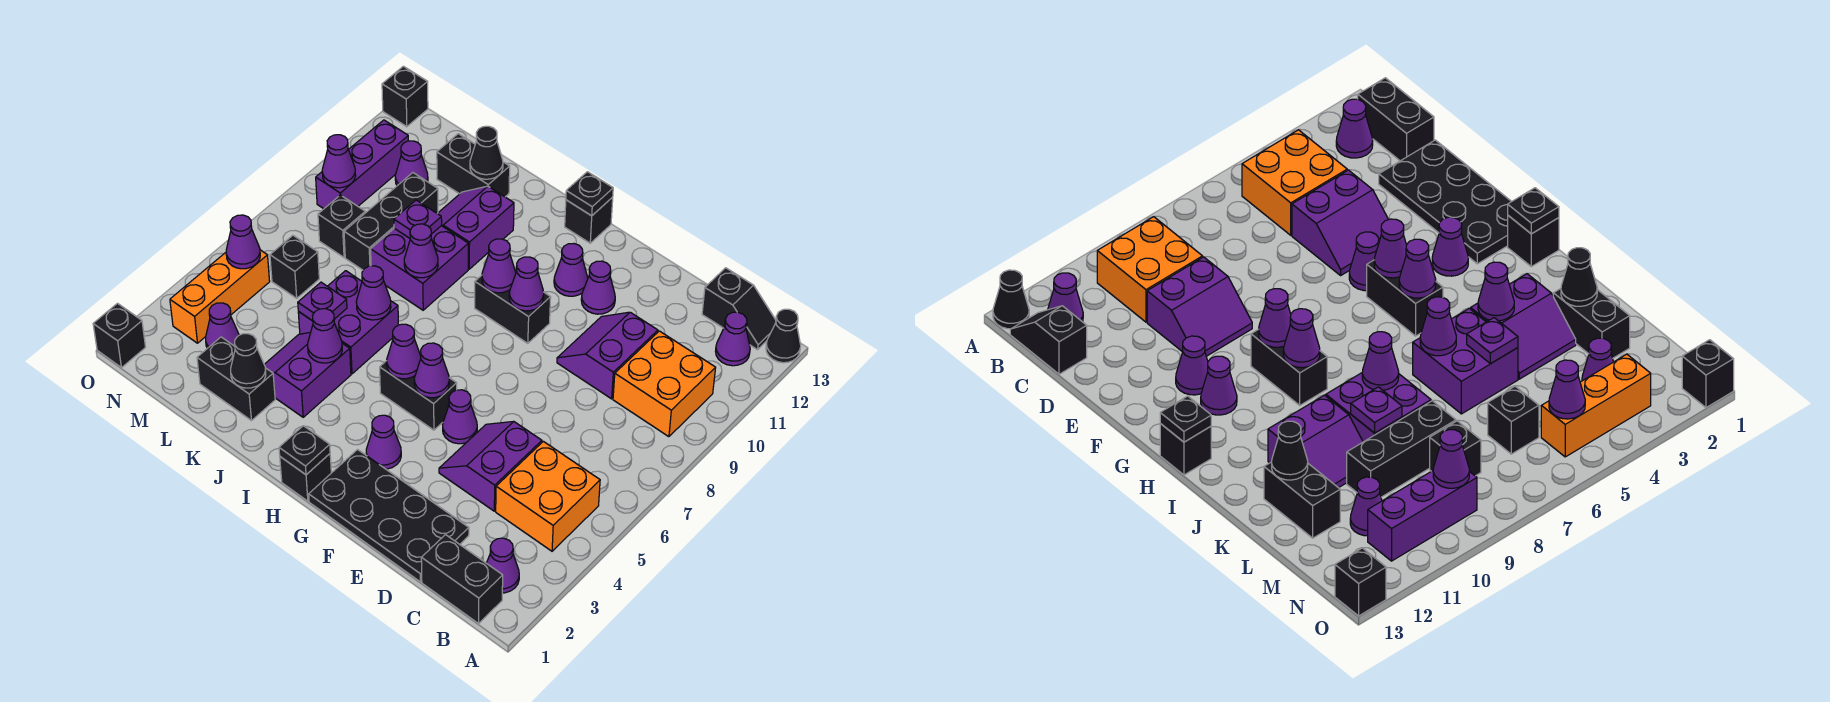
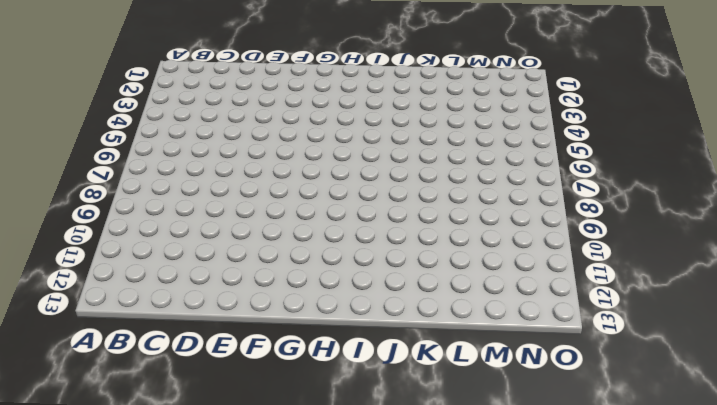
none -> black 1x1 cone [766,309,801,363]
none -> black 1x2 brick [421,535,503,624]
none -> purple 1x1 cone [487,538,519,593]
none -> orange 2x2 brick [496,441,600,551]

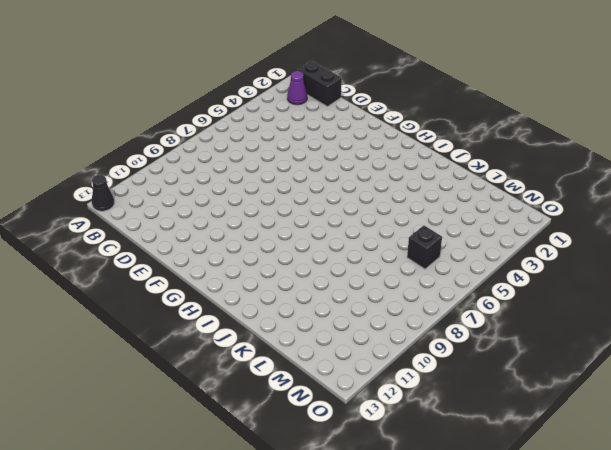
none -> orange 2x2 brick [496,441,600,551]
none -> orange 2x2 brick [613,331,716,437]
none -> purple 1x1 cone [716,312,750,366]
none -> black 1x2 slope [702,268,776,350]

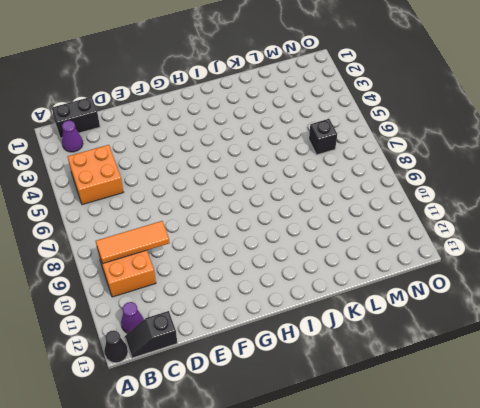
orange 1x3 tile [96,221,170,264] -> none
none -> black 2x4 plate [309,450,469,582]
none -> purple 2x2 slope [439,421,542,511]
none -> purple 2x2 slope [557,312,658,399]
none -> purple 1x1 cone [443,390,477,444]

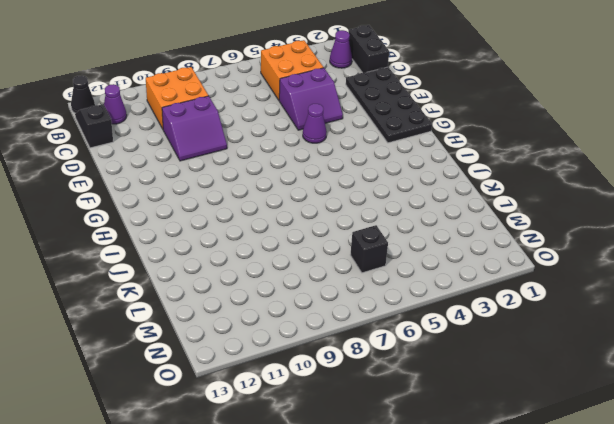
none -> purple 1x1 cone [581,261,615,314]
none -> purple 1x1 cone [366,415,401,469]
none -> black 1x2 brick [380,361,457,430]
none -> black 1x2 brick [475,275,551,343]

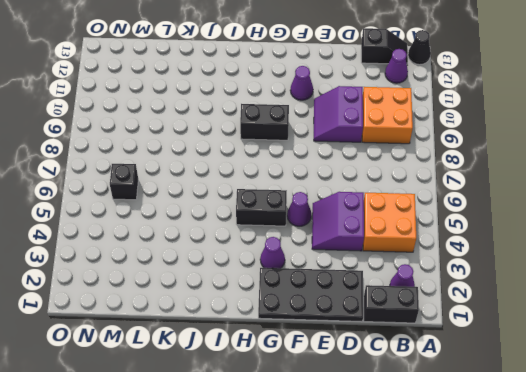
none -> purple 1x1 cone [554,243,588,296]
none -> black 1x1 brick [280,454,331,501]
none -> black 1x1 brick [565,197,613,243]
none -> purple 2x2 slope [264,332,351,417]

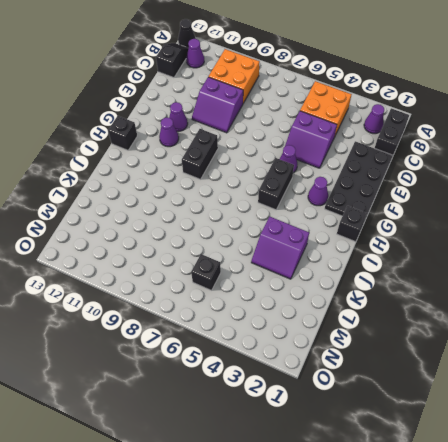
none -> purple 2x2 brick [298,271,398,374]
none -> purple 2x2 brick [371,226,468,310]
none -> purple 2x2 slope [437,186,514,269]
none -> black 1x2 brick [197,337,275,421]

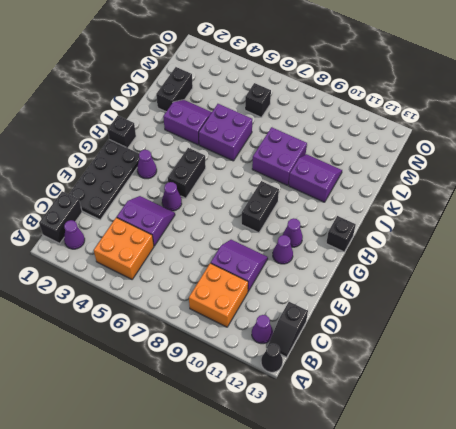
none -> black 1x2 brick [437,134,510,197]
none -> black 1x3 brick [344,173,438,270]
none -> purple 1x1 cone [206,303,239,348]
none -> black 1x1 brick [318,195,365,257]

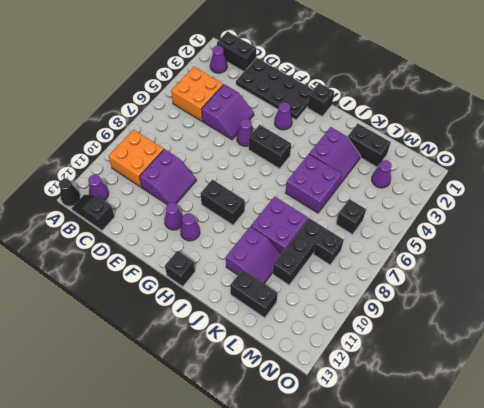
none -> purple 1x1 cone [395,141,428,186]
none -> orange 1x3 brick [170,250,270,343]
none -> purple 1x3 brick [316,120,408,209]
none -> black 1x1 brick [93,303,146,368]

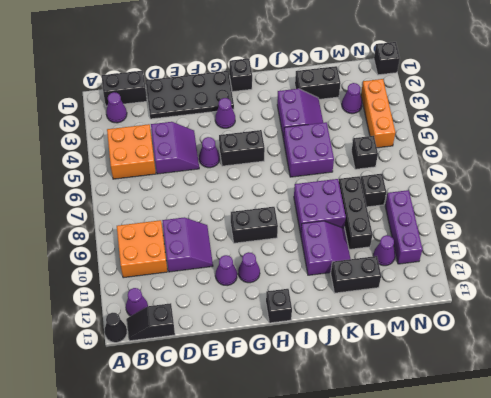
none -> black 1x1 brick [382,66,428,127]
none -> purple 1x1 cone [414,343,449,398]
none -> purple 1x1 cone [509,257,544,311]
none -> black 1x1 plate [279,426,330,475]

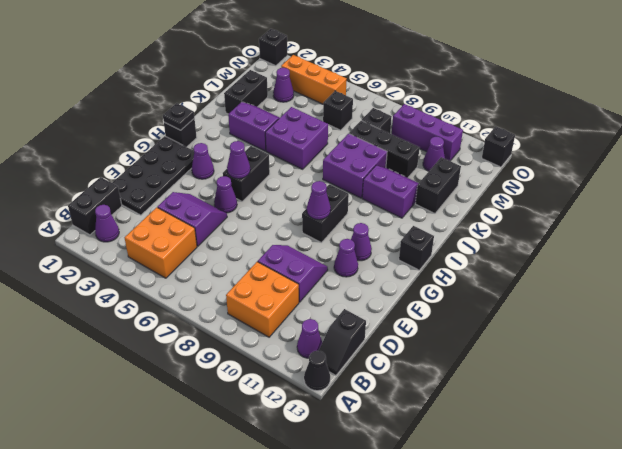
none -> purple 1x1 cone [387,324,421,379]
none -> purple 1x1 cone [482,239,516,293]
none -> black 1x1 plate [566,172,613,216]
none -> purple 1x1 cone [308,309,342,363]

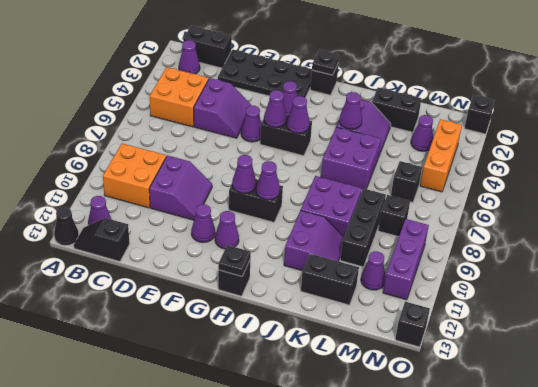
none -> purple 1x1 cone [356,266,391,320]
none -> purple 1x1 cone [404,224,438,278]
none -> black 1x1 cone [231,334,266,388]
none -> purple 1x1 plate [298,282,347,321]

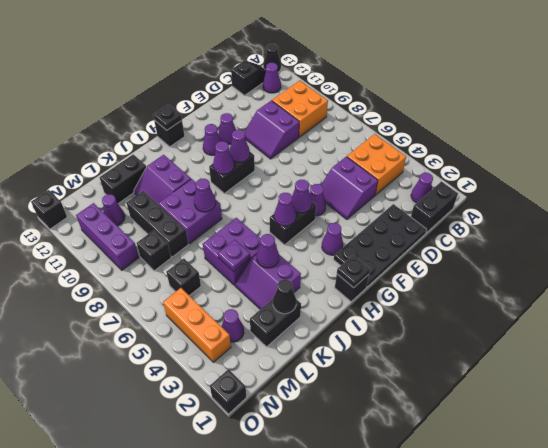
none -> purple 1x1 cone [356,266,391,320]
none -> purple 1x1 plate [394,200,442,238]
none -> black 1x1 cone [470,126,503,179]
none -> purple 1x1 cone [226,215,260,269]

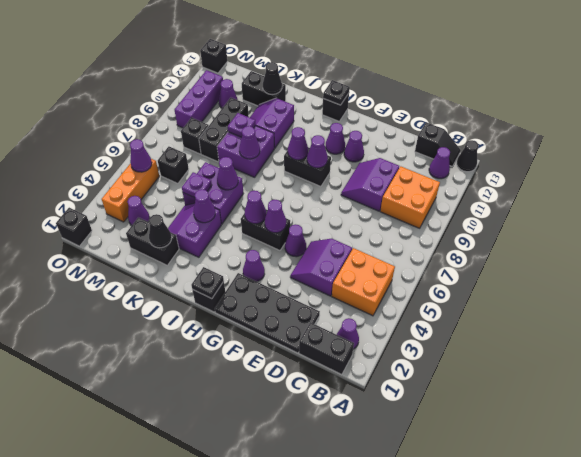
none -> purple 1x1 cone [322,135,356,188]

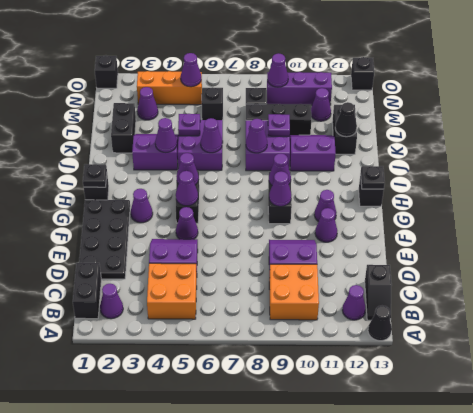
none -> black 1x1 cone [231,334,266,388]

